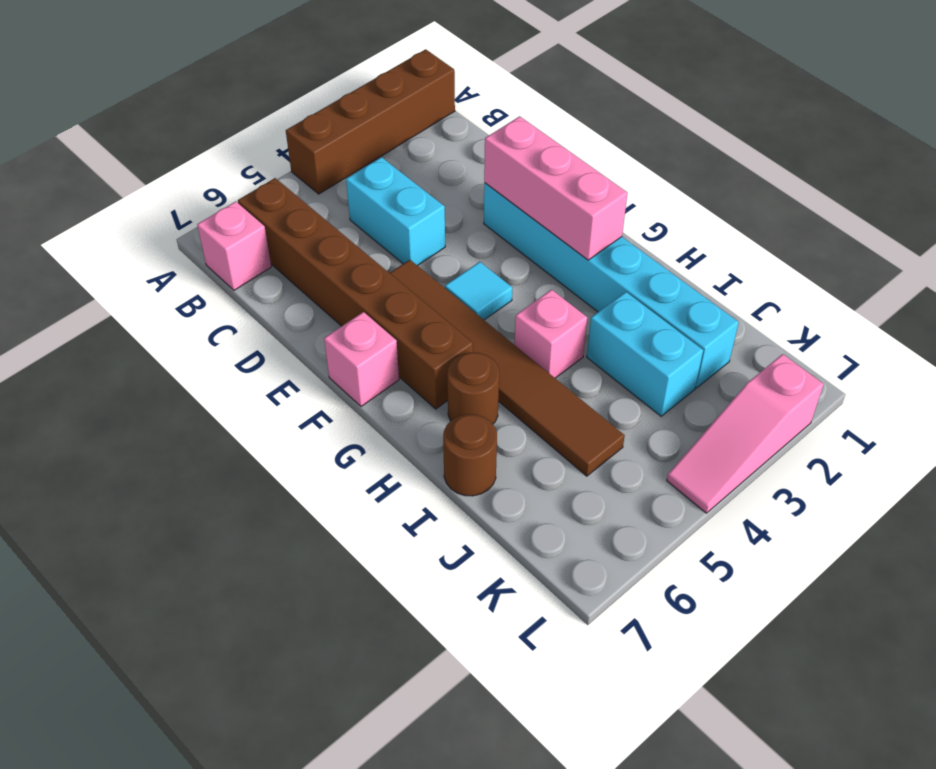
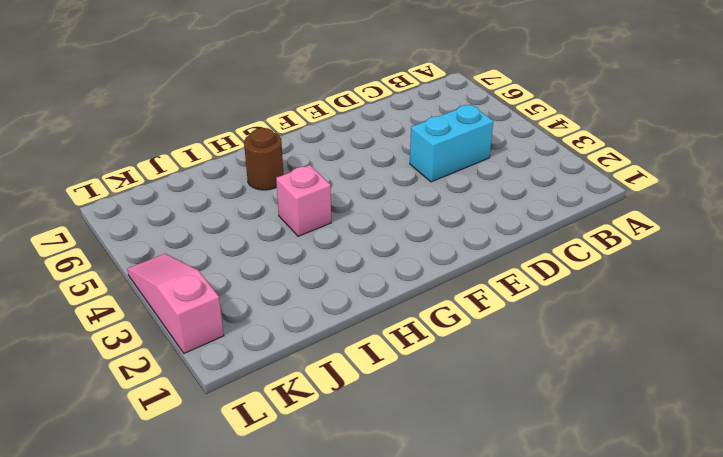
none -> brown 1x4 brick [286,49,455,194]
none -> brown 1x6 brick [238,178,473,409]
none -> pink 1x1 brick [197,201,271,290]

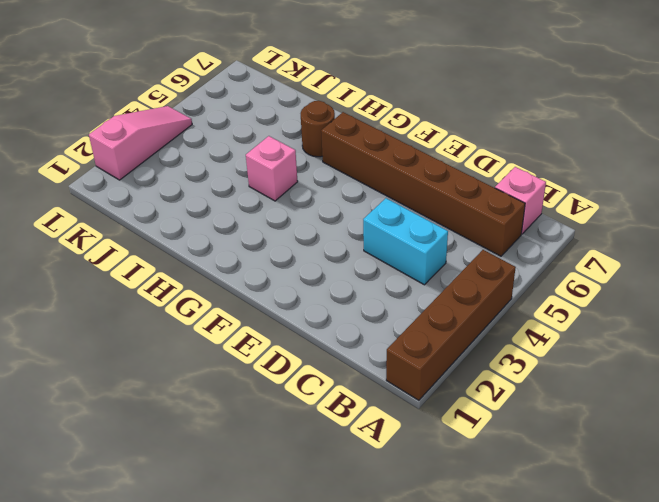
none -> cyan 1x6 brick [484,183,739,388]
none -> brown 1x6 tile [390,260,625,476]
none -> cyan 1x1 tile [445,262,512,320]

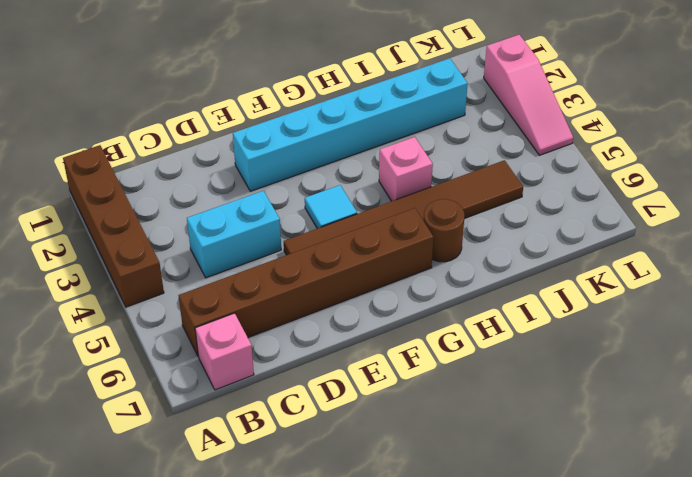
none -> pink 1x1 brick [324,312,399,406]
none -> cyan 1x2 brick [587,292,703,416]
none -> brown 1x1 round brick [443,414,497,496]

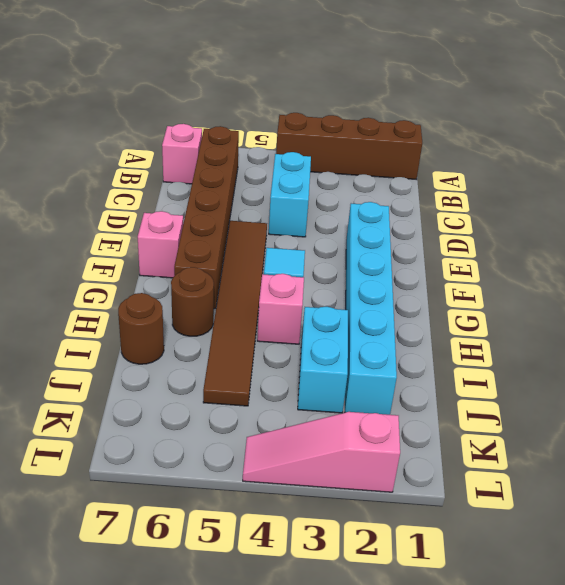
none -> pink 1x3 brick [484,116,627,260]

